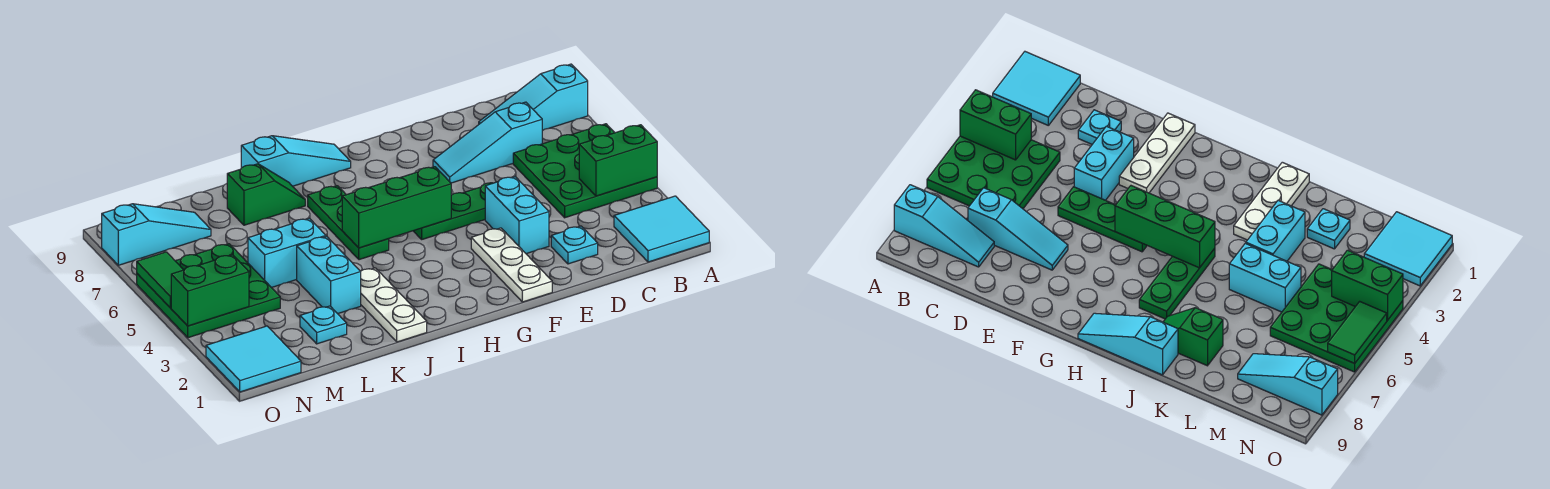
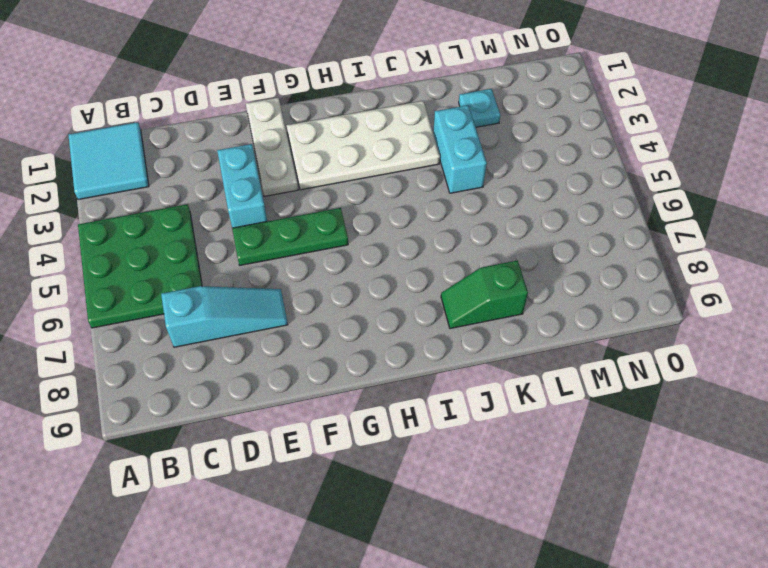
white 2x4 plate [287,101,440,190] -> white 1x3 plate [361,268,427,342]
none -> cyan 1x3 slope [479,64,588,130]
none -> cyan 1x1 plate [551,226,598,264]
none -> cyan 1x3 slope [241,136,351,186]

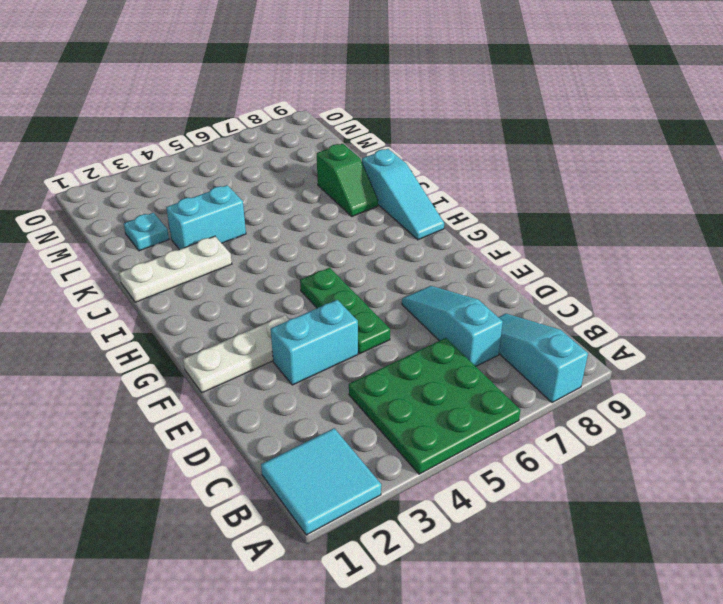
none -> cyan 1x1 plate [551,226,598,264]
none -> green 1x3 plate [308,186,389,260]
none -> cyan 1x2 brick [248,218,326,288]

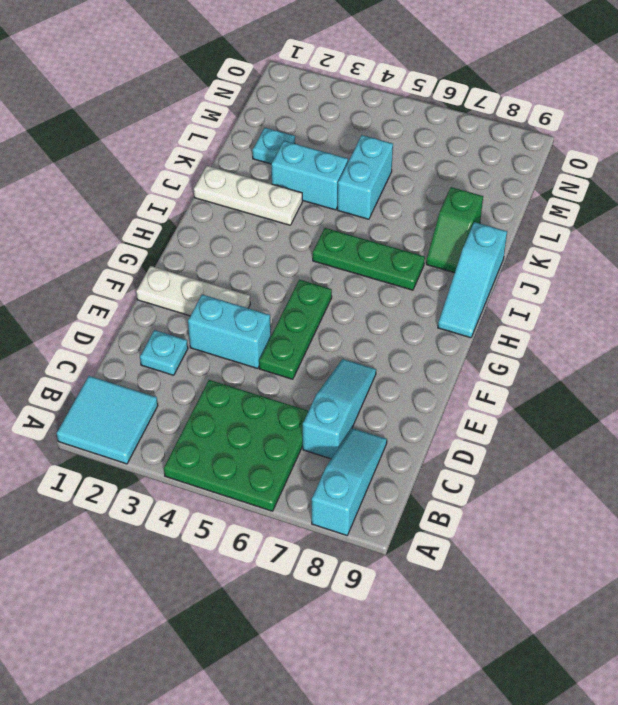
none -> green 3x3 plate [137,244,280,338]
none -> cyan 1x3 slope [102,204,211,265]
none -> cyan 2x2 tile [206,326,301,392]

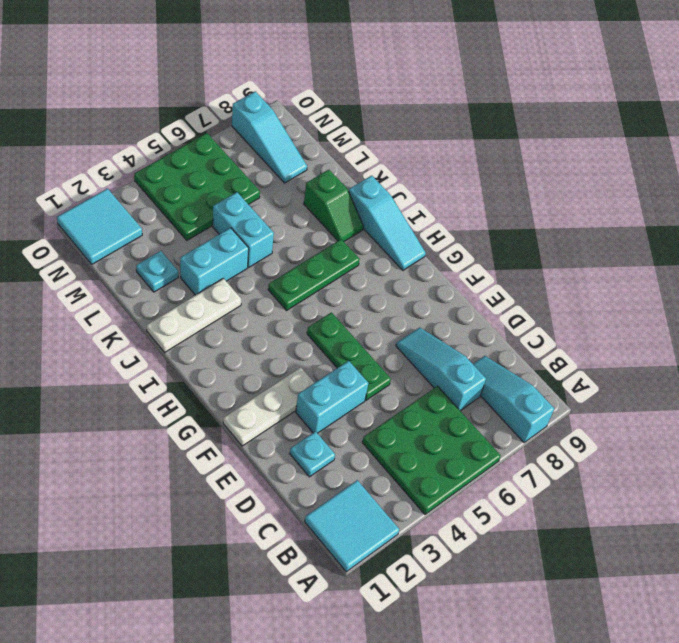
none -> green 1x2 brick [579,125,657,196]
none -> green 1x3 brick [342,167,451,248]
none -> green 1x2 brick [171,255,249,326]

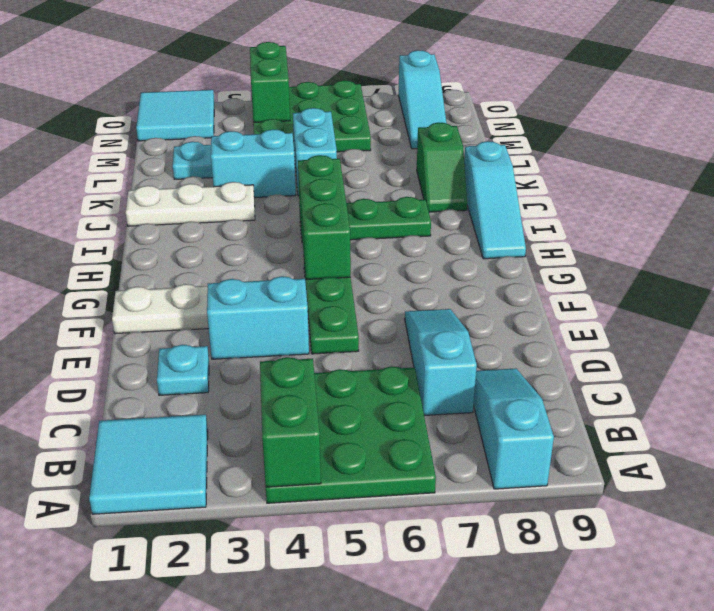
none -> green 1x2 tile [137,252,183,308]

